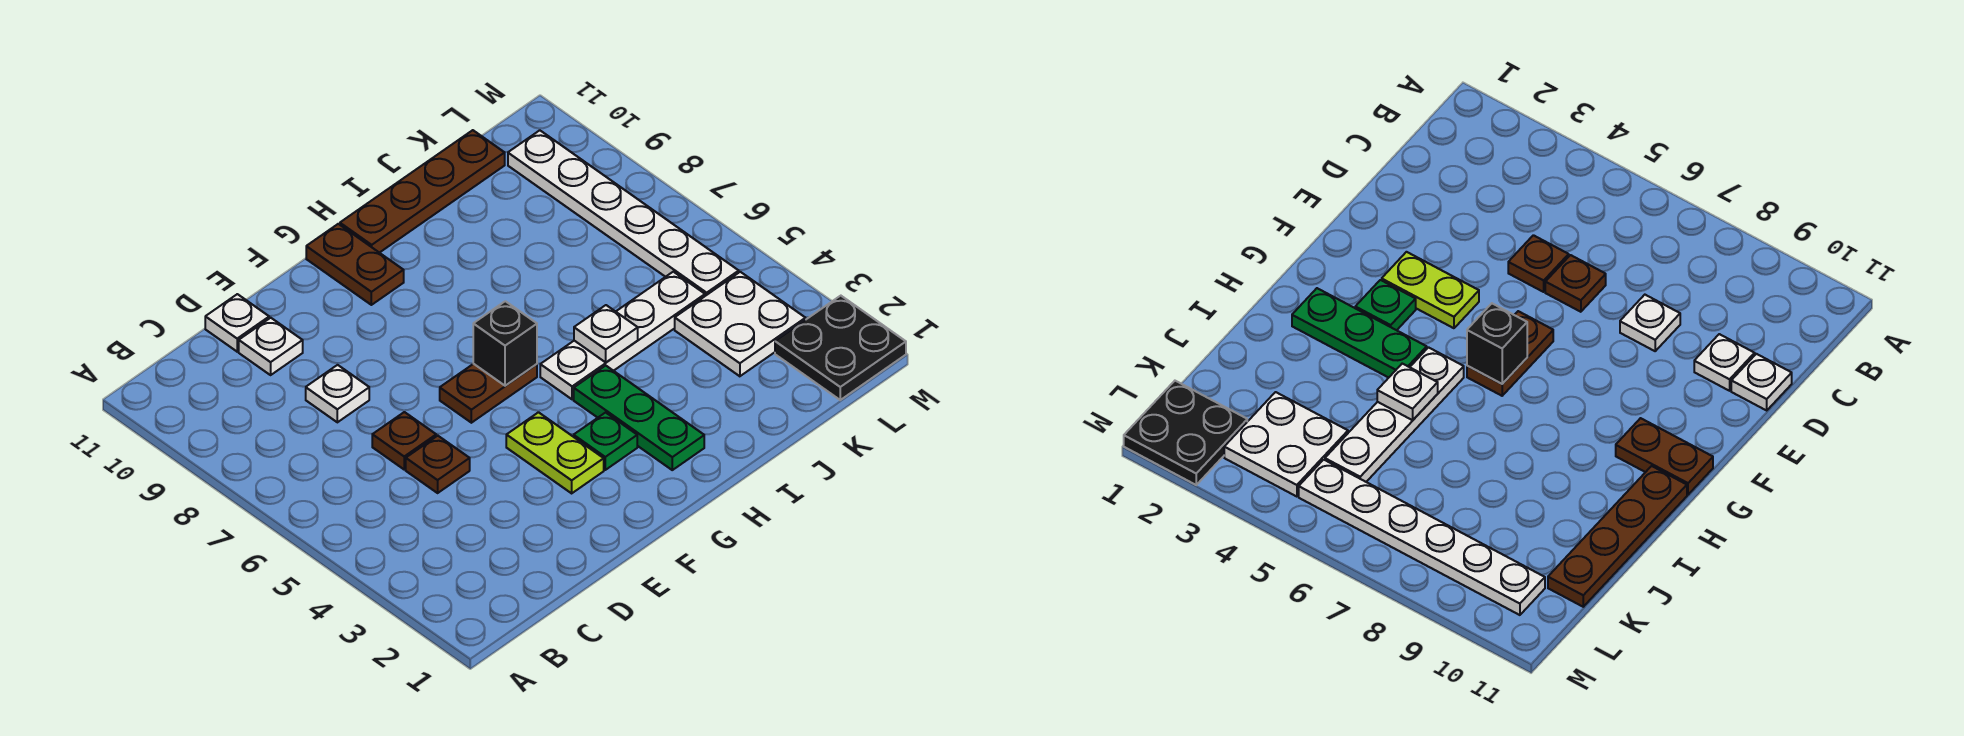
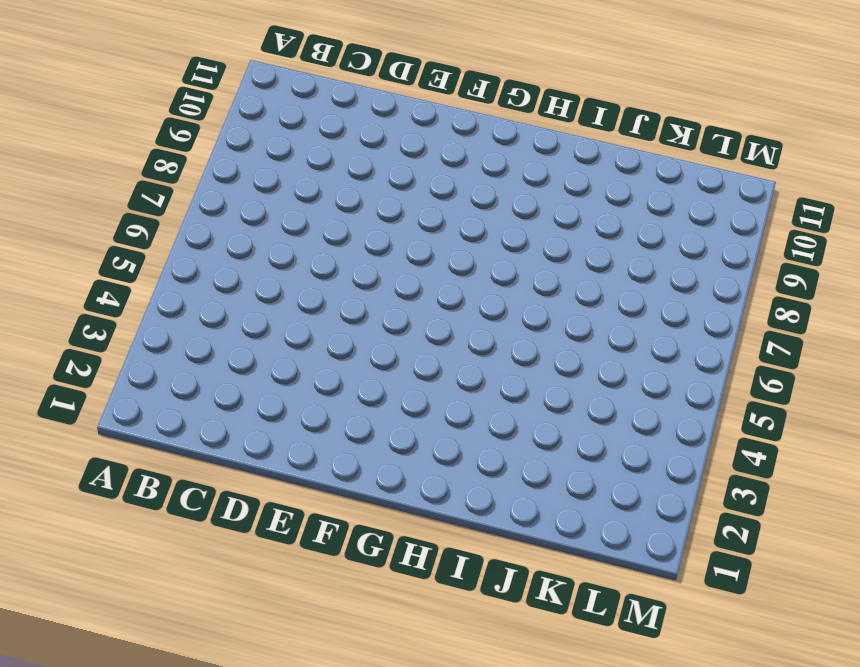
none -> brown 1x1 plate [406,436,470,493]
none -> brown 1x1 plate [372,412,436,469]
none -> white 1x1 plate [306,365,369,422]

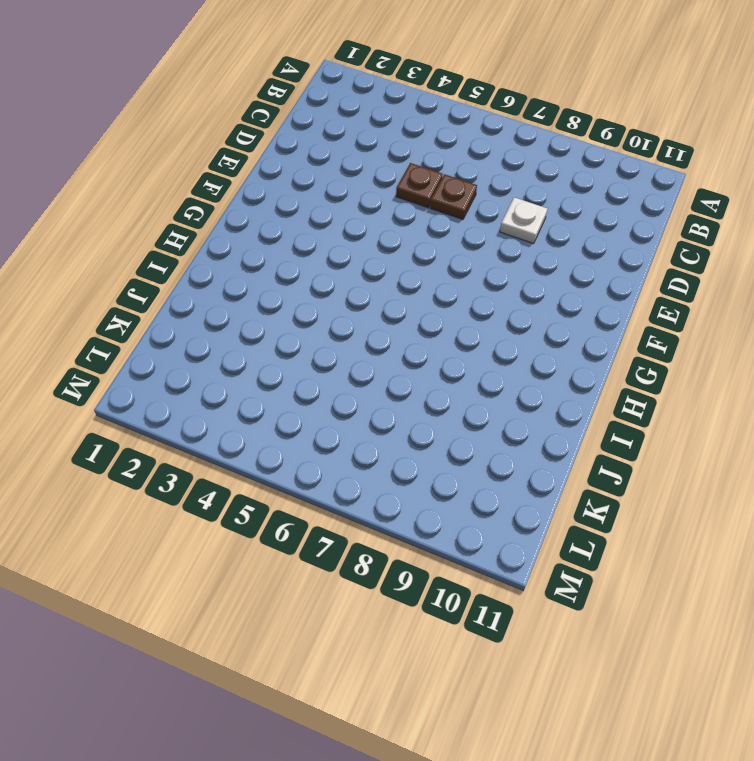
none -> white 1x1 plate [239,318,303,375]
none -> white 1x1 plate [205,294,269,352]
none -> lime 1x2 plate [506,412,604,493]

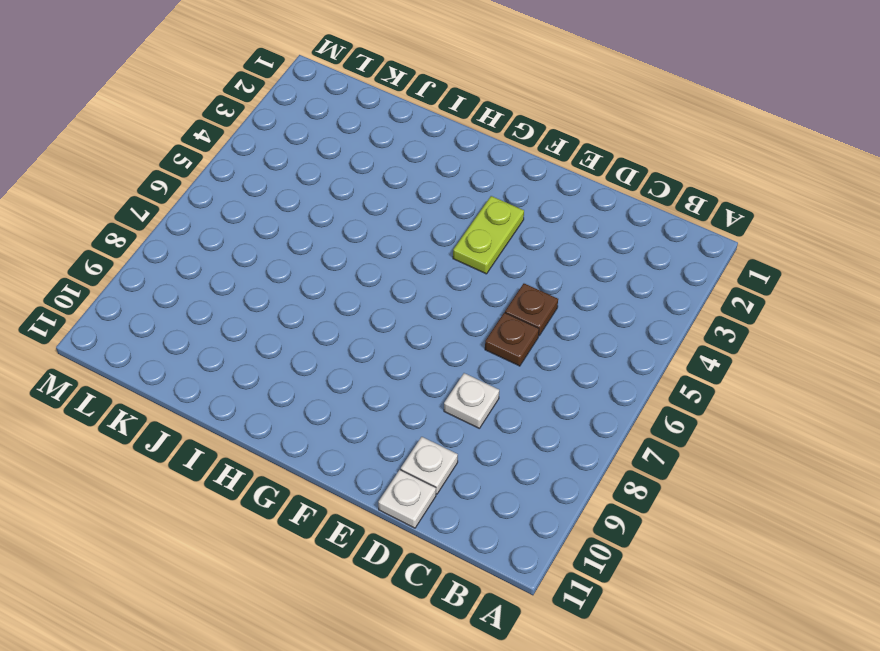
none -> brown 1x2 plate [440,364,537,423]
none -> green 1x1 plate [574,413,637,470]
none -> brown 1x2 plate [306,224,404,305]

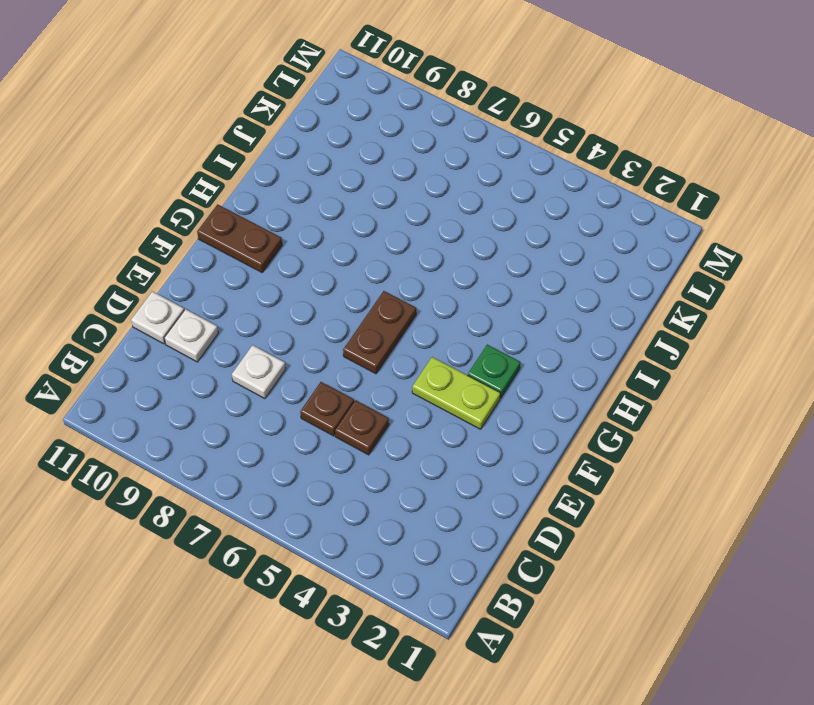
none -> green 1x3 plate [574,366,704,470]
none -> white 1x4 plate [540,272,705,399]
none -> brown 1x4 plate [340,130,505,253]

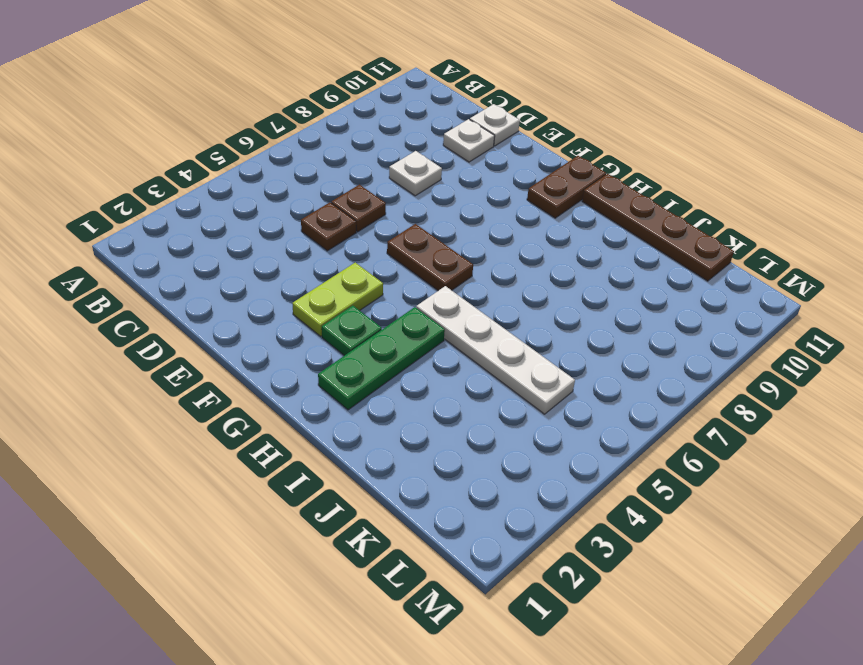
none -> white 2x2 plate [675,272,806,376]
none -> black 2x2 plate [775,296,906,400]
none -> white 1x6 plate [508,130,739,296]

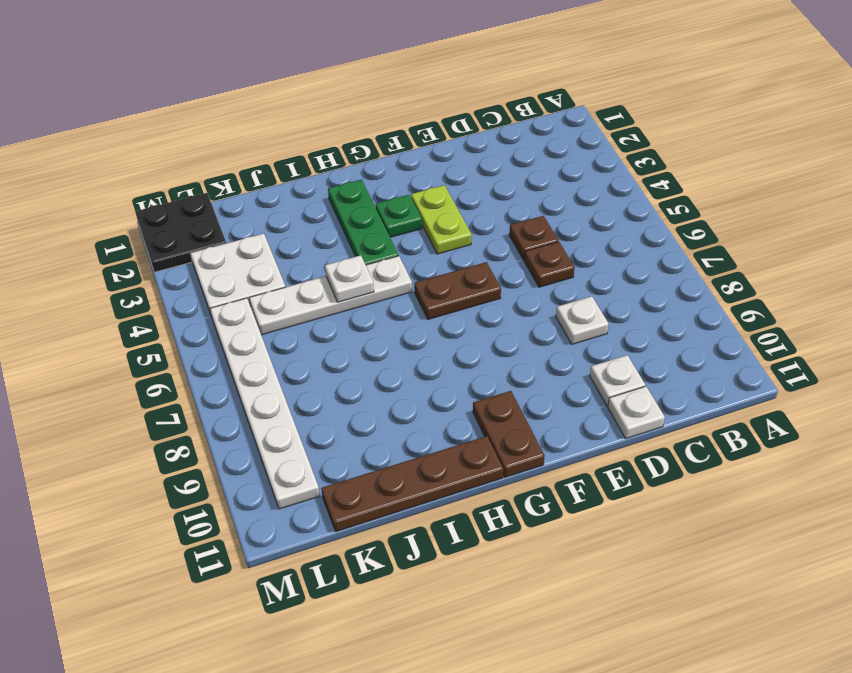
none -> black 1x1 brick [473,301,537,386]

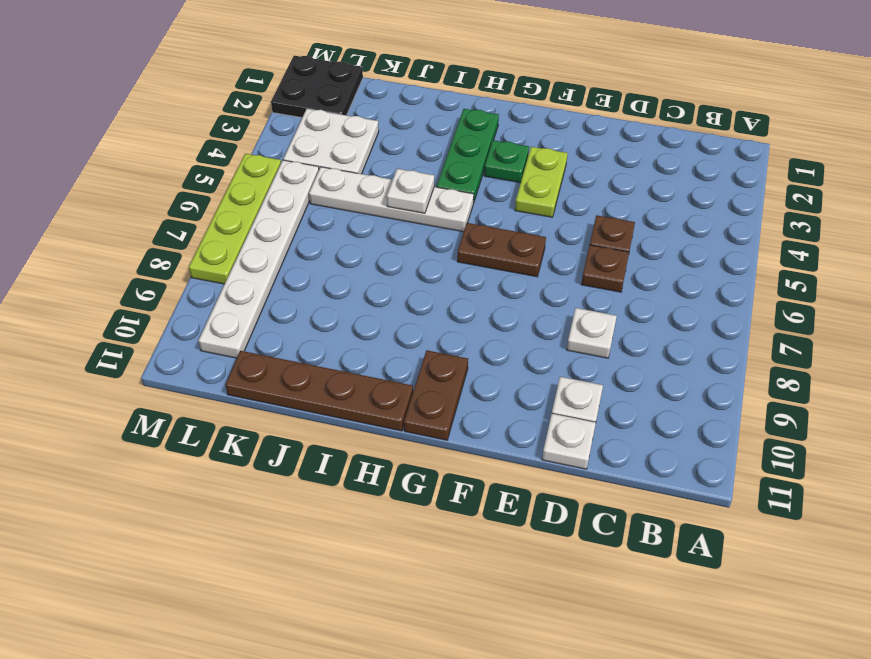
lime 1x4 plate [189,154,281,284] -> none
none -> black 1x1 brick [473,301,537,386]

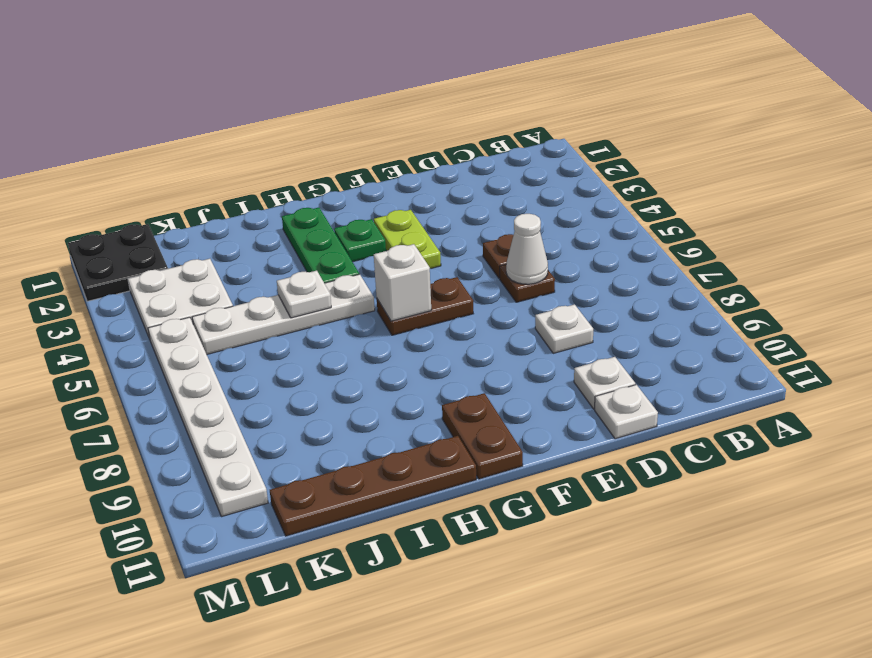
white 1x1 cone [506,214,548,284] -> none
white 1x1 brick [374,244,431,321] -> black 1x1 brick [473,301,537,386]

